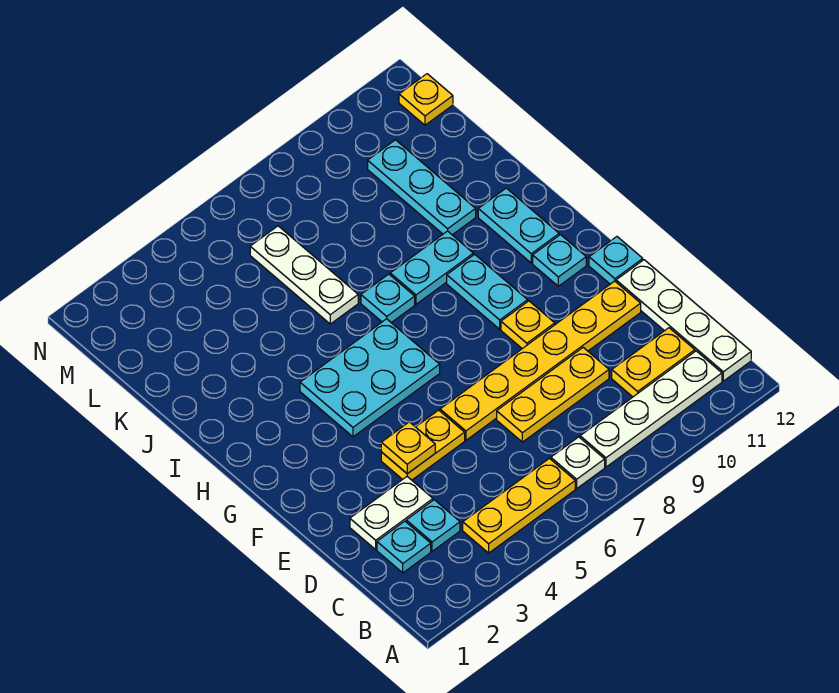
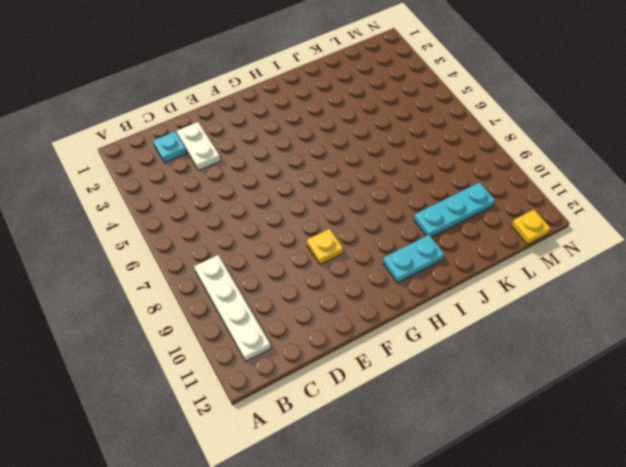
none -> yellow 1x3 plate [463,458,575,553]
none -> white 1x1 plate [551,437,605,488]
none -> white 1x4 plate [616,260,751,381]

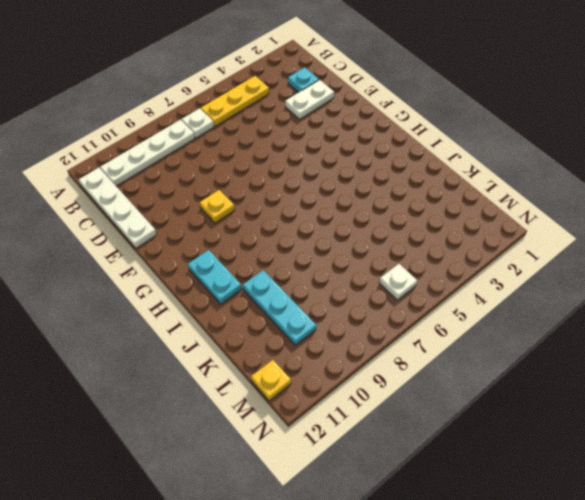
white 1x1 plate [379,264,417,300] -> none
none -> cyan 1x1 plate [406,500,460,551]
none -> yellow 1x2 plate [612,328,695,397]
none -> yellow 1x3 plate [497,348,609,442]

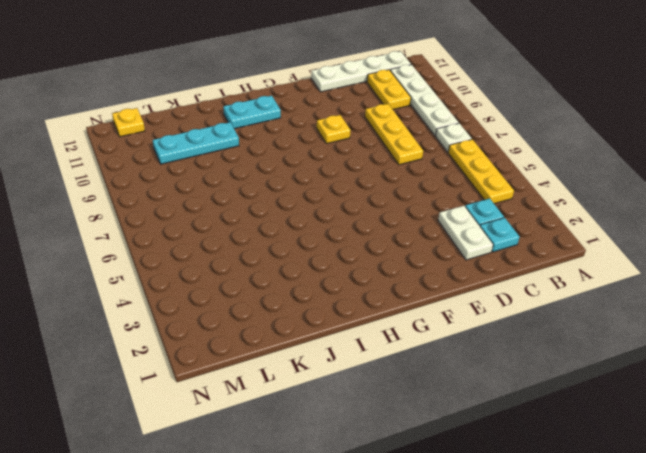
none -> yellow 1x2 plate [381,410,465,480]
none -> yellow 1x6 plate [440,281,641,440]
none -> cyan 1x1 plate [589,237,643,284]

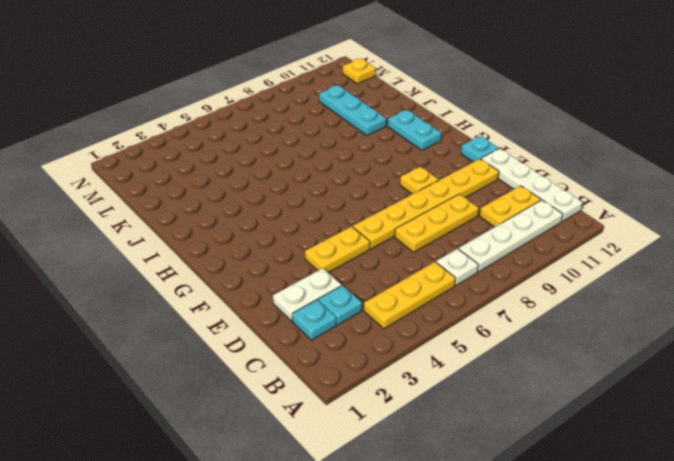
none -> cyan 2x3 plate [300,319,440,437]
none -> cyan 1x2 plate [447,254,528,329]
none -> cyan 1x1 plate [533,235,586,286]

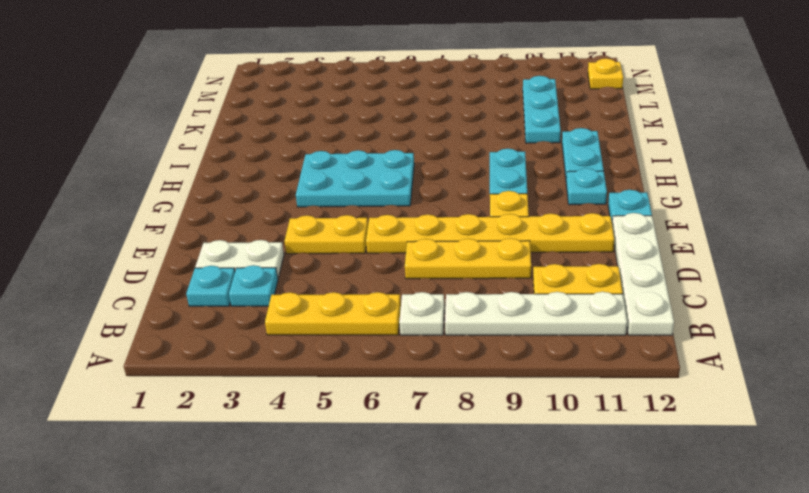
none -> cyan 1x1 plate [361,274,415,323]
none -> cyan 1x2 plate [390,231,473,304]
none -> white 1x3 plate [250,226,358,324]

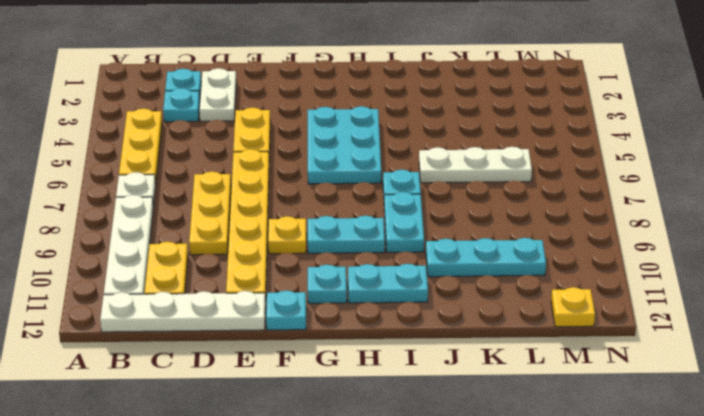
none -> yellow 1x1 plate [381,422,435,474]

